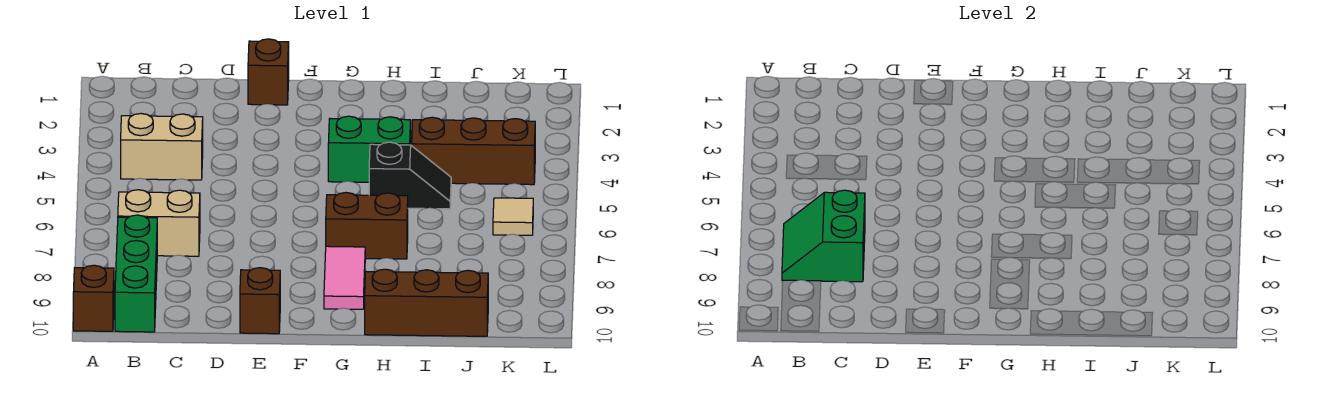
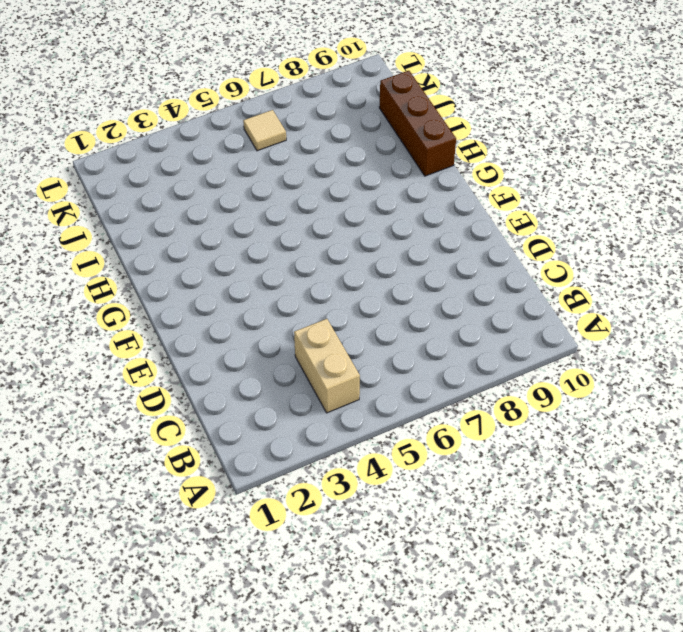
none -> brown 1x1 brick [73,265,114,331]
none -> tan 1x2 brick [118,190,200,256]
none -> green 1x3 brick [115,215,157,332]

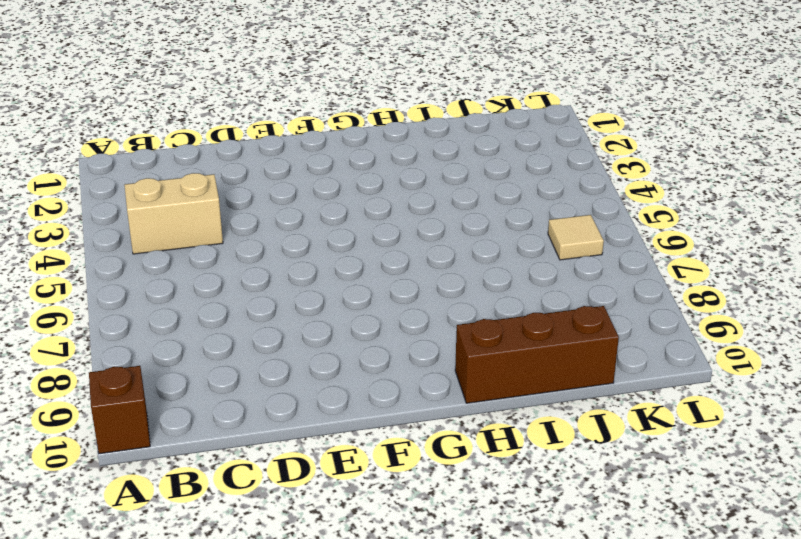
none -> tan 1x2 brick [118,190,200,256]
none -> green 1x3 brick [115,215,157,332]
none -> brown 1x1 brick [248,39,289,105]

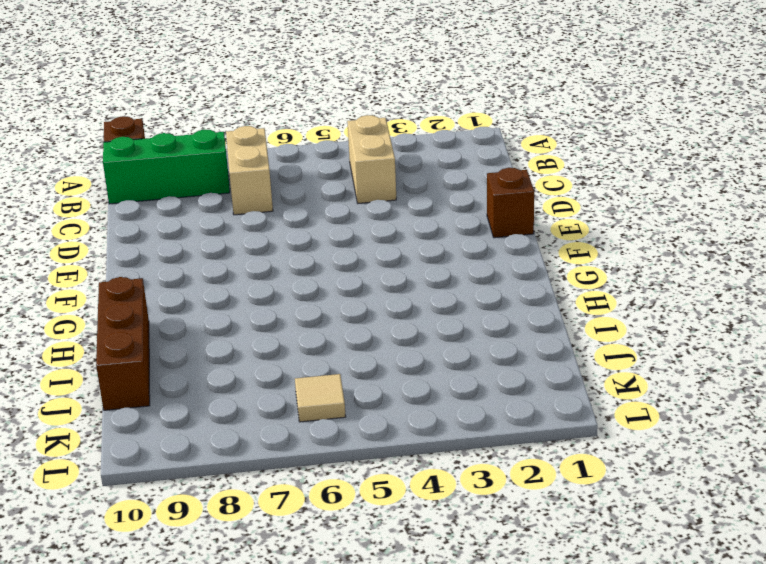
none -> brown 1x1 brick [240,268,280,334]
none -> green 1x2 brick [328,116,411,182]
none -> brown 1x2 brick [326,193,408,259]

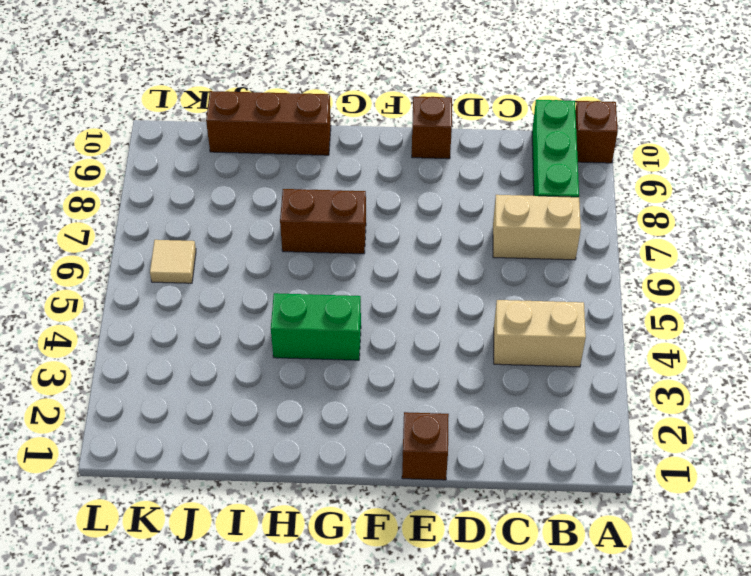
none -> pink 1x2 tile [324,246,365,309]
none -> black 1x2 slope [369,142,451,209]
none -> brown 1x3 brick [412,117,535,185]

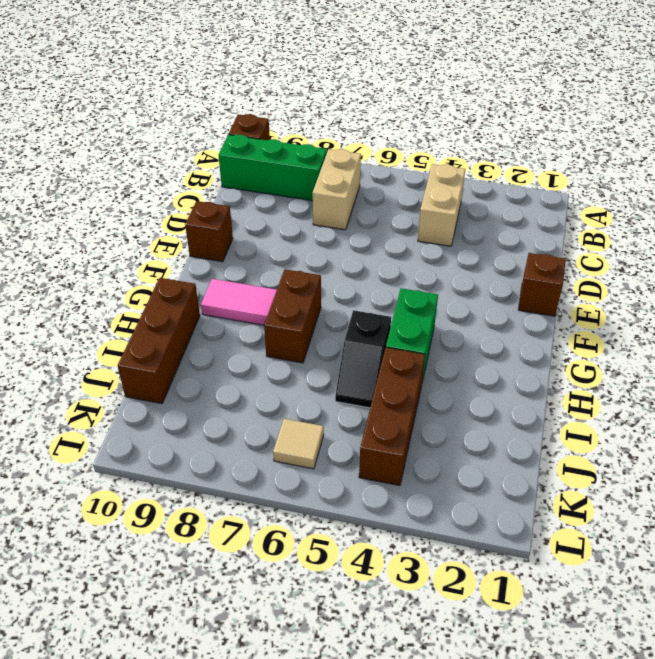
none -> green 2x2 slope [782,190,865,282]

